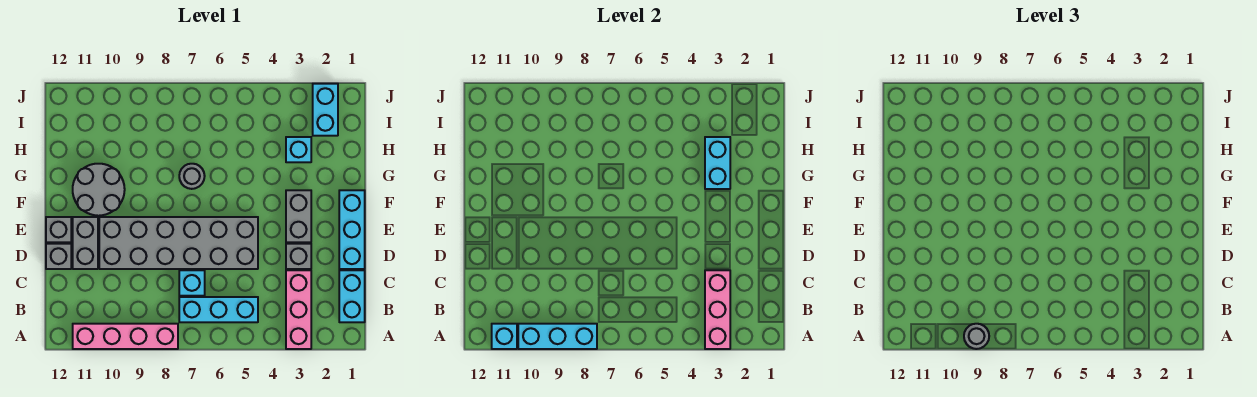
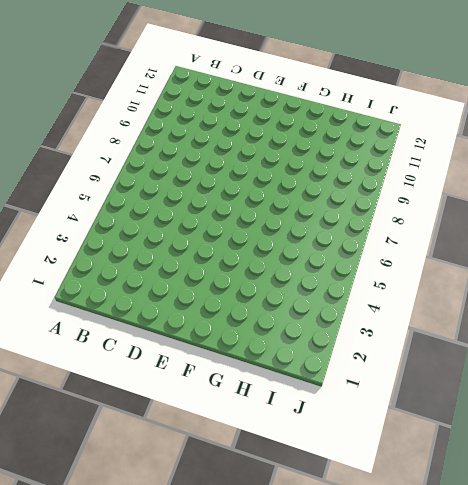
none -> pink 1x3 brick [286,270,311,349]
none -> pink 1x4 brick [73,324,178,349]
none -> cyan 1x2 brick [339,270,365,322]

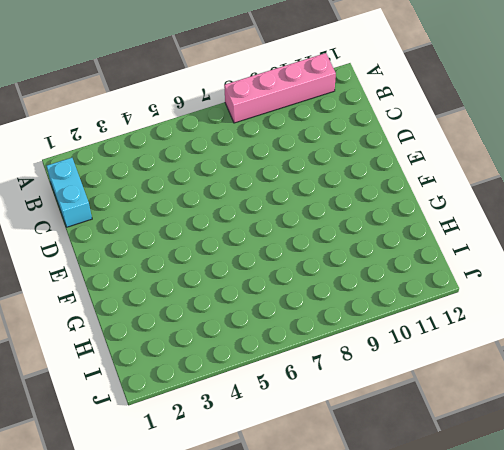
none -> pink 1x3 brick [286,270,311,349]
none -> cyan 1x3 brick [179,297,258,322]
none -> cyan 1x1 brick [179,270,205,296]

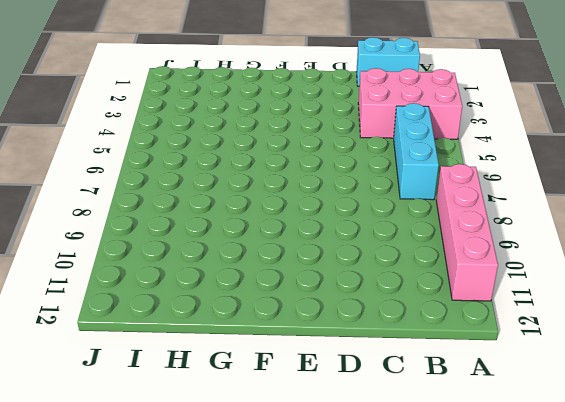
pink 2x3 brick [358,68,462,139] -> pink 1x3 brick [286,270,311,349]
none -> cyan 1x1 brick [179,270,205,296]
none -> cyan 1x3 brick [339,190,365,269]
none -> grey 1x1 brick [286,244,311,269]

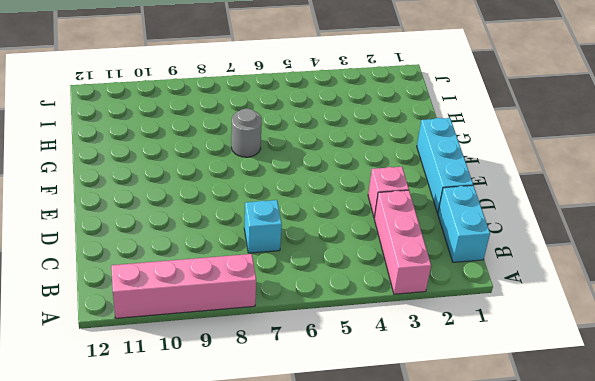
pink 1x1 brick [368,167,409,218] -> grey 1x1 brick [286,244,311,269]
none -> cyan 1x3 brick [179,297,258,322]
none -> grey 2x6 brick [99,217,258,269]
none -> grey 1x2 brick [73,217,98,269]

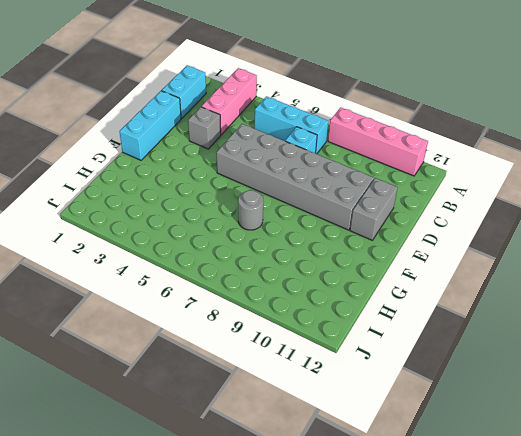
none -> grey 1x1 brick [46,244,71,269]
none -> grey 1x2 brick [286,190,311,242]
none -> grey 1x1 brick [46,217,71,242]

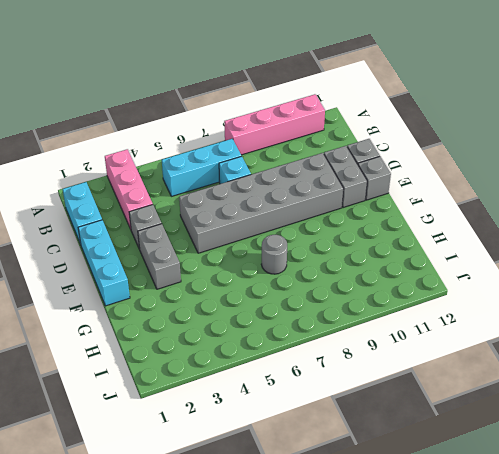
none -> grey 2x2 round brick [73,164,125,216]
none -> cyan 1x1 brick [286,137,311,162]
none -> cyan 1x2 brick [313,84,338,136]

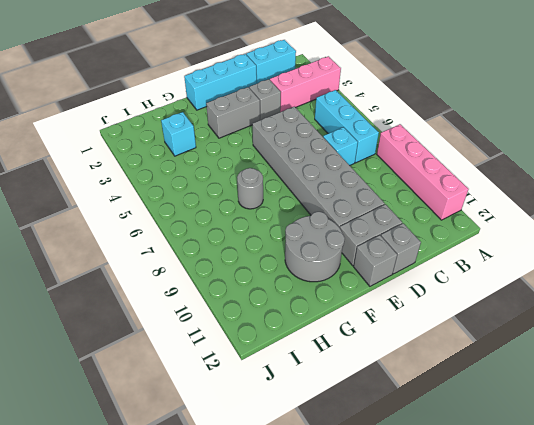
none -> cyan 1x2 brick [313,84,338,136]
none -> pink 1x3 brick [705,270,730,349]
none -> cyan 1x3 brick [518,324,597,349]

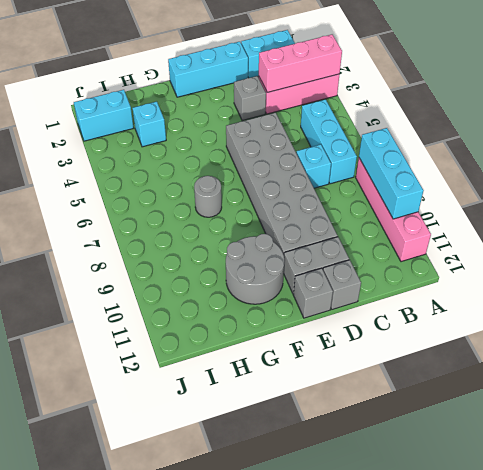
none -> grey 1x2 brick [286,190,311,242]
none -> cyan 1x1 brick [492,324,517,349]
none -> cyan 1x2 brick [705,137,730,189]

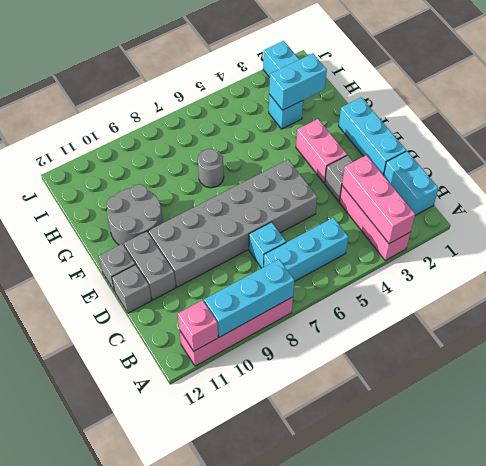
pink 1x1 brick [178,300,218,351] -> cyan 1x1 brick [492,324,517,349]
pink 1x2 brick [296,119,347,183] -> grey 1x2 brick [286,190,311,242]
cyan 1x2 brick [269,53,327,110] -> cyan 1x2 brick turned to [705,137,730,189]
none -> grey 1x1 round brick [964,324,989,349]

